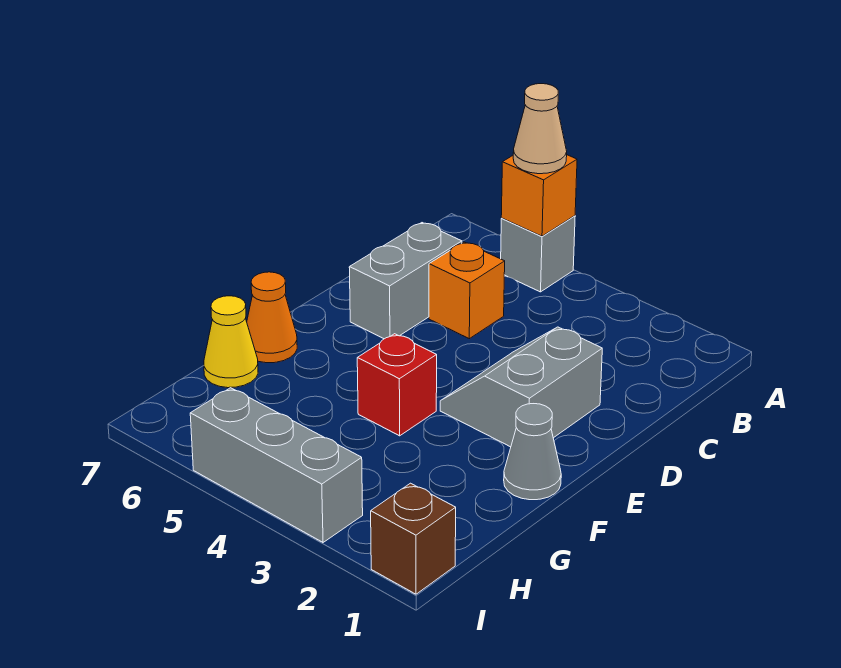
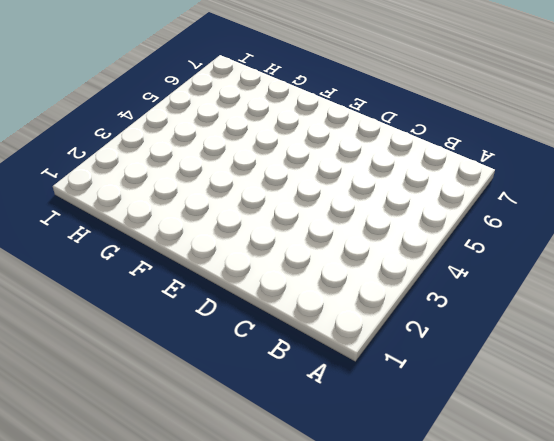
none -> grey 1x1 brick [501,216,575,292]
none -> orange 1x1 brick [429,242,505,339]
none -> grey 1x2 brick [349,223,462,339]

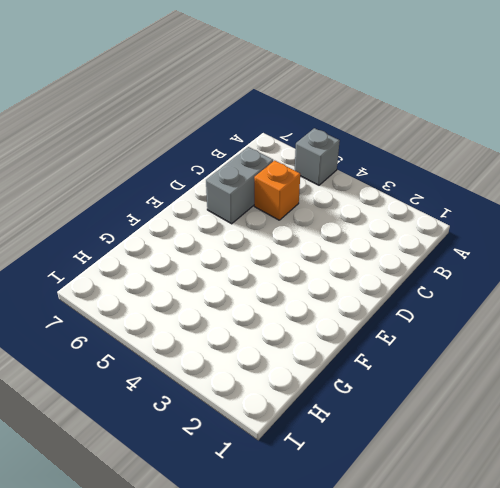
none -> grey 2x2 slope [440,327,602,447]
none -> grey 1x1 cone [504,404,561,500]
none -> red 1x1 brick [357,334,437,436]

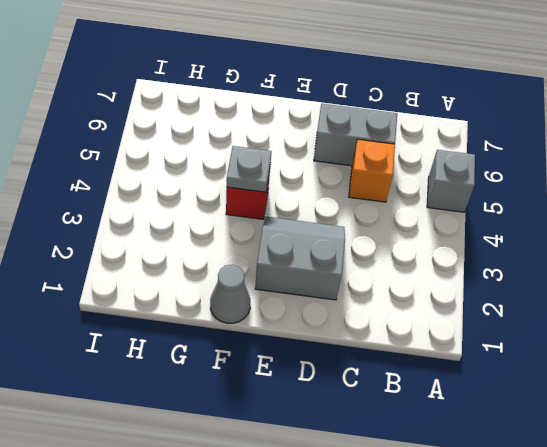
grey 1x1 plate [227,146,272,192] -> none
none -> orange 1x1 cone [247,272,297,363]
none -> yellow 1x1 cone [204,296,258,388]
none -> brown 1x1 brick [371,483,456,594]

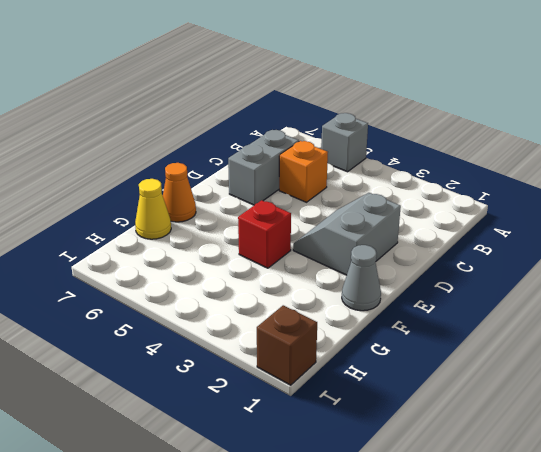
none -> grey 1x3 brick [190,388,363,542]
none -> orange 1x1 brick [501,155,577,236]
none -> tan 1x1 cone [513,84,567,174]

